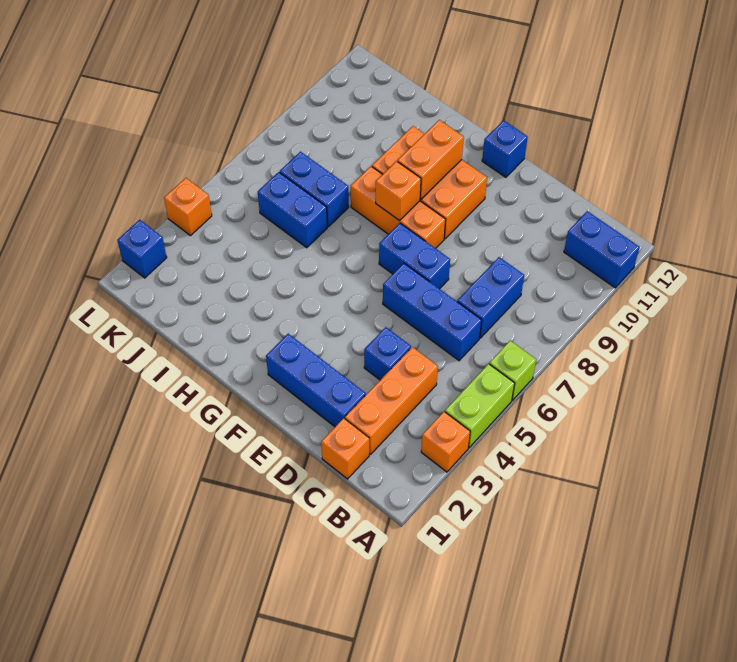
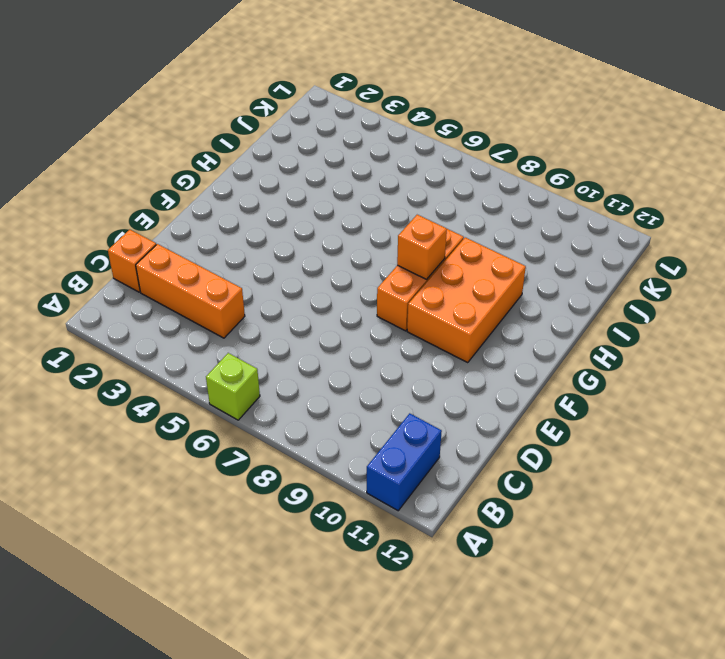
none -> orange 1x1 brick [421,412,470,472]
none -> lime 1x2 brick [445,364,515,448]
none -> blue 1x3 brick [383,263,482,361]

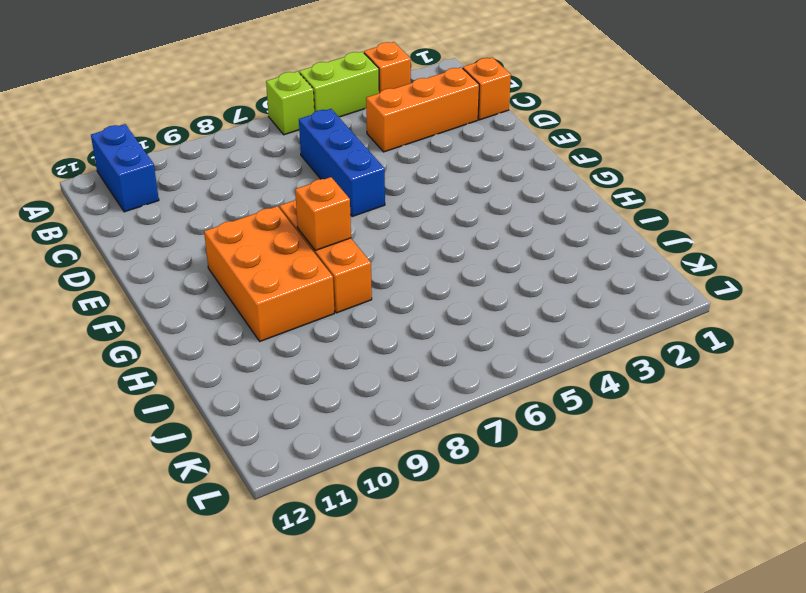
none -> blue 1x2 brick [457,257,524,338]
none -> blue 1x3 brick [266,334,366,427]
none -> blue 1x1 brick [364,327,411,380]

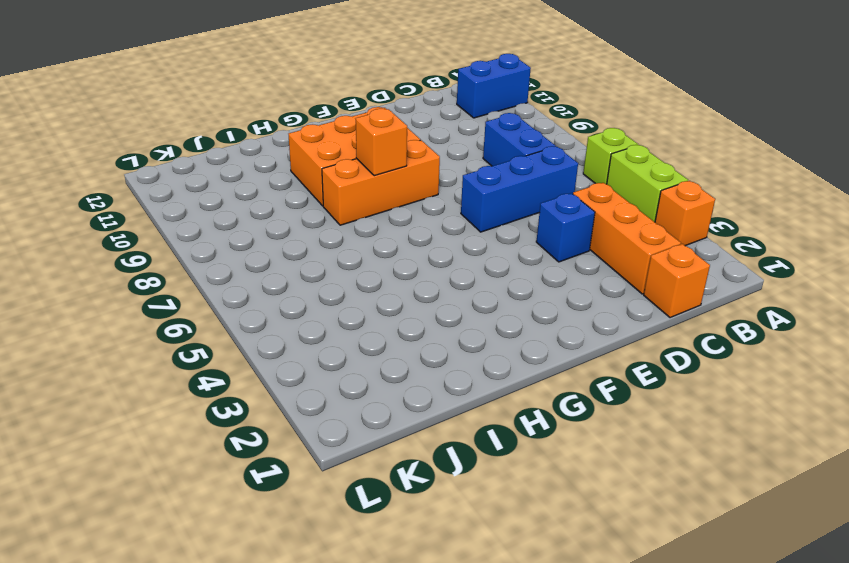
none -> blue 1x3 brick [266,334,366,427]
none -> blue 1x2 brick [379,223,450,289]
none -> blue 1x1 brick [482,120,528,177]

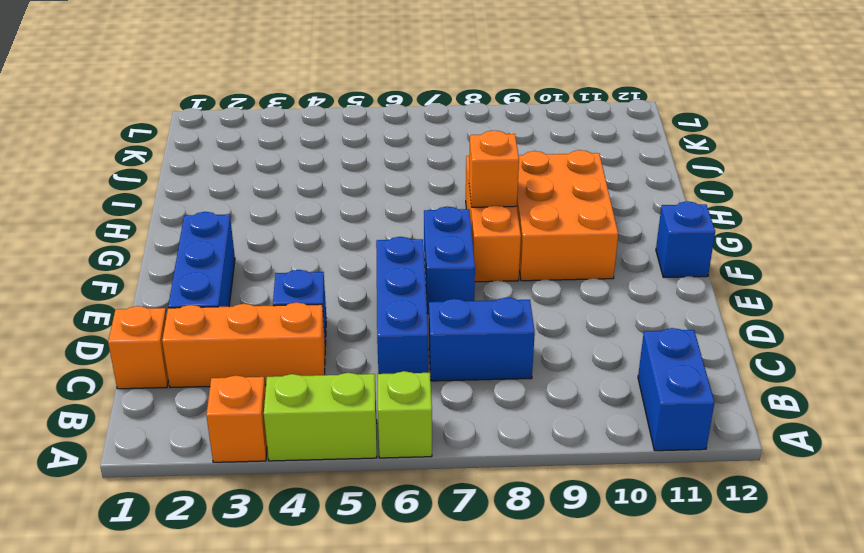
none -> blue 1x2 brick [258,172,327,248]
none -> blue 1x2 brick [280,152,349,227]
none -> blue 1x1 brick [117,220,167,278]

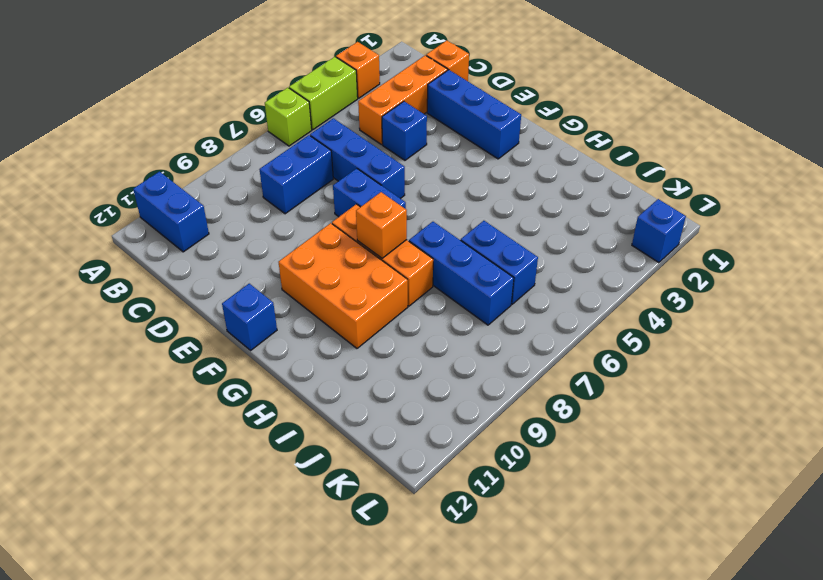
blue 1x3 brick [409,222,514,325] -> blue 1x2 brick [280,152,349,227]
none -> orange 1x1 brick [164,178,212,236]
none -> orange 1x2 brick [398,120,464,199]

